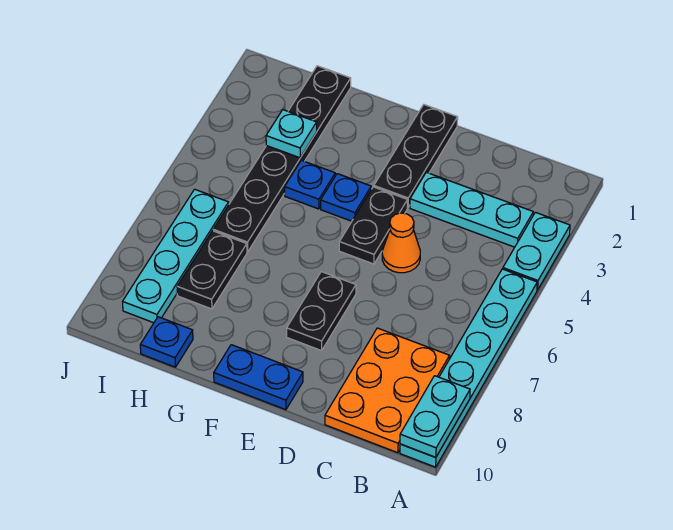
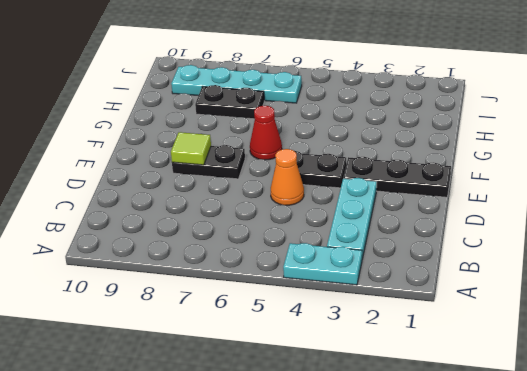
lime 1x1 tile [171,132,211,165] -> none
red 1x1 cone [250,106,282,160] -> none
none -> cyan 1x6 plate [400,269,537,467]
none -> orange 2x3 plate [325,328,450,453]
none -> blue 1x2 plate [214,345,303,410]

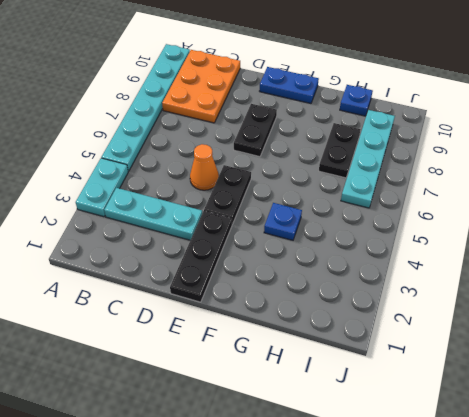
none -> blue 1x1 plate [321,174,371,221]
none -> black 1x6 plate [213,66,351,252]
none -> cyan 1x2 plate [400,376,470,457]

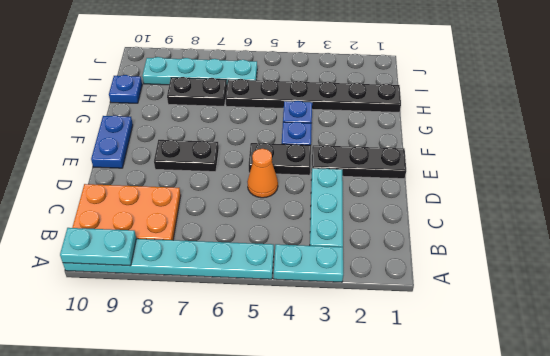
none -> cyan 1x1 plate [266,110,317,158]

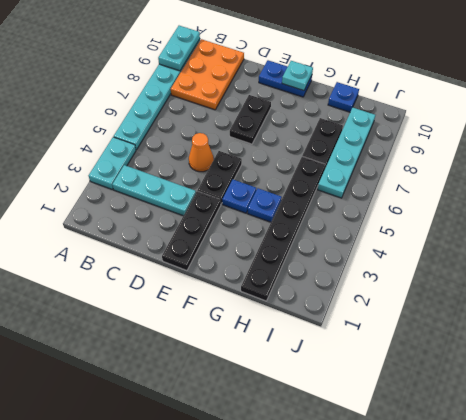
cyan 1x1 plate [282,61,313,91] -> cyan 1x1 plate moved to [266,110,317,158]

